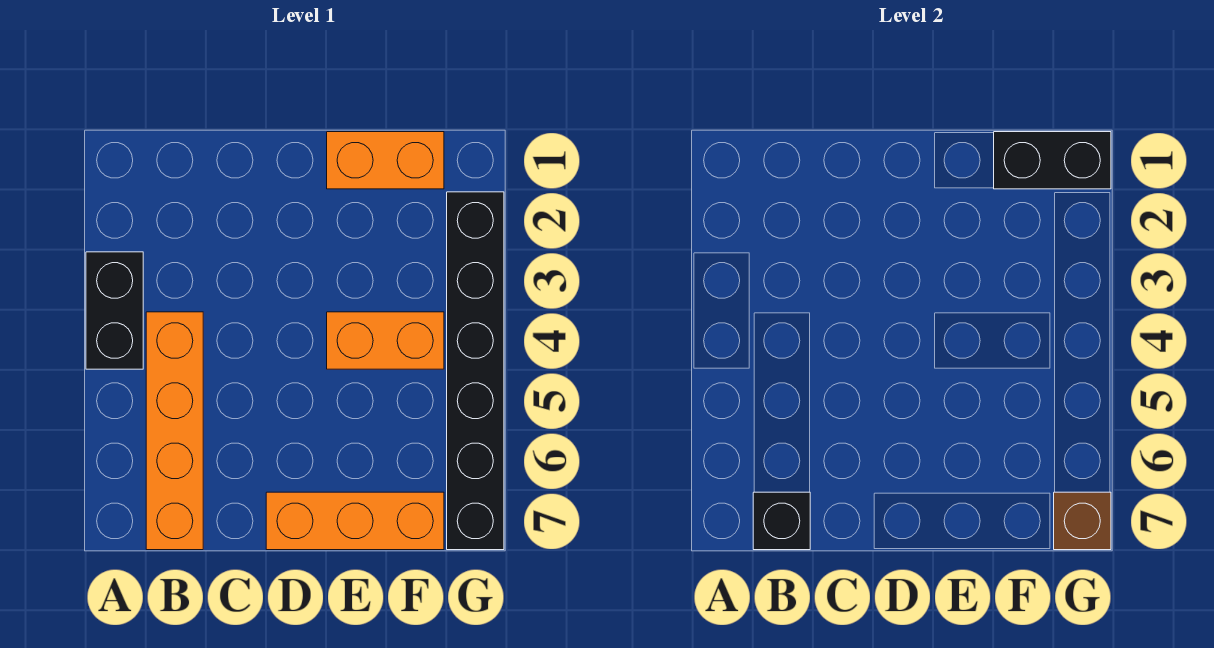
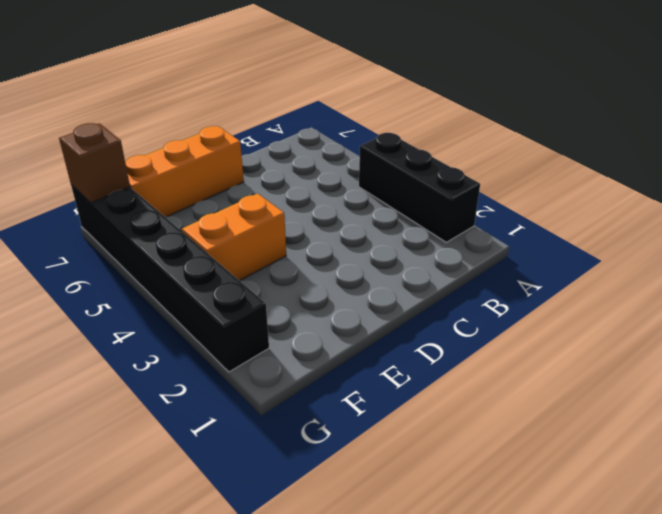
black 1x3 brick [359,133,480,242] -> black 1x2 brick [86,252,143,369]
none -> orange 1x4 brick [146,312,203,550]
none -> orange 1x2 brick [327,132,444,189]

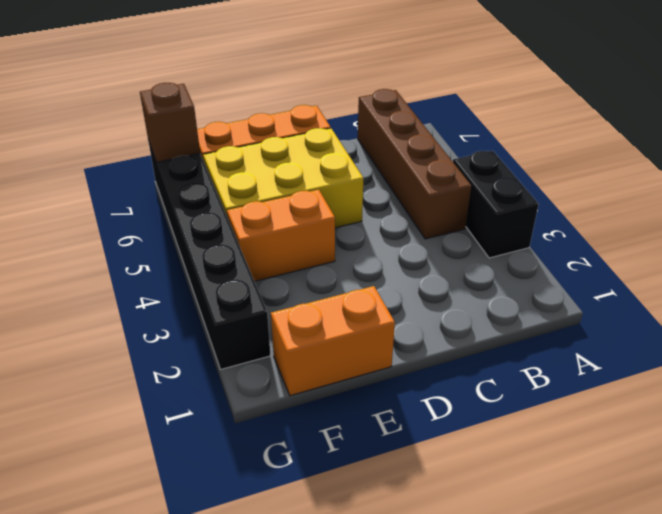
brown 1x4 brick [358,89,471,239] -> orange 1x4 brick [146,312,203,550]
yellow 2x3 brick [203,128,363,228] -> none
none -> black 1x1 brick [753,492,810,550]
none -> black 1x2 brick [994,132,1111,189]

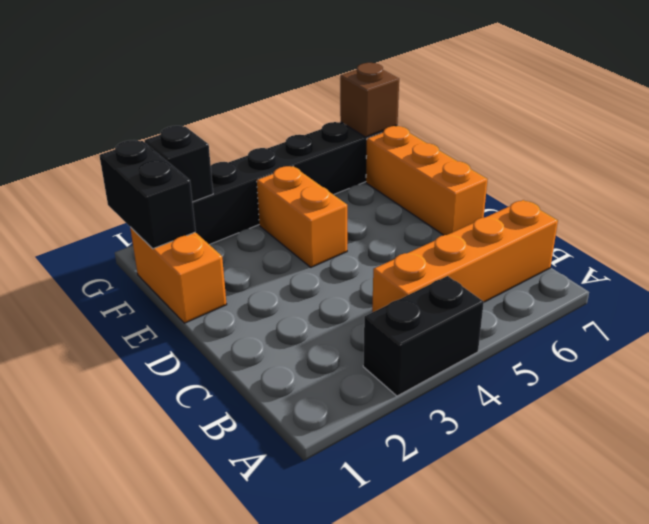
black 1x1 brick [144,126,213,202] -> black 1x1 brick moved to [753,492,810,550]

